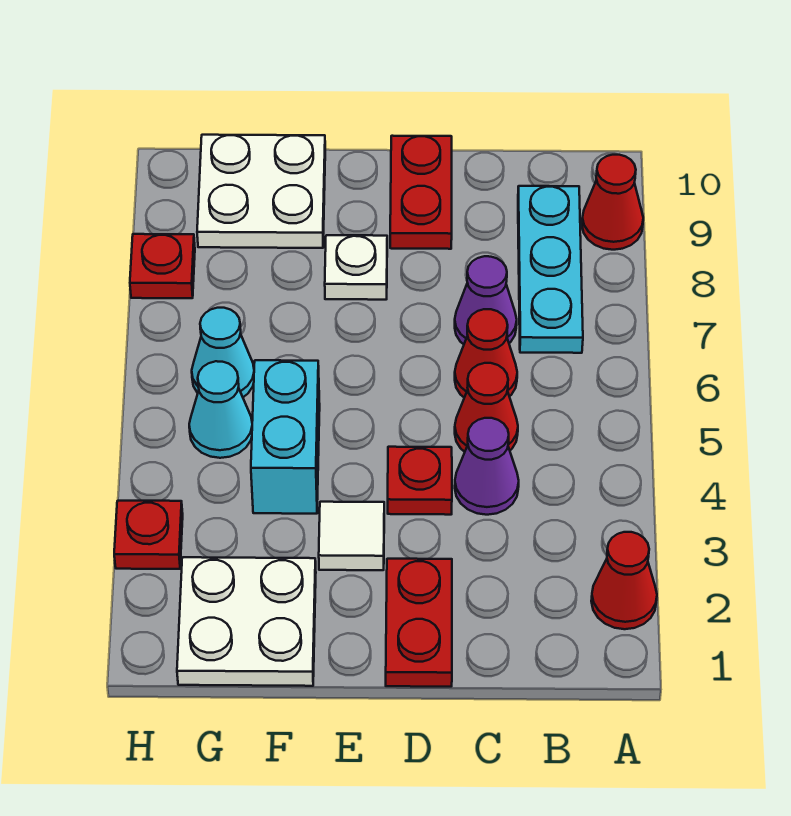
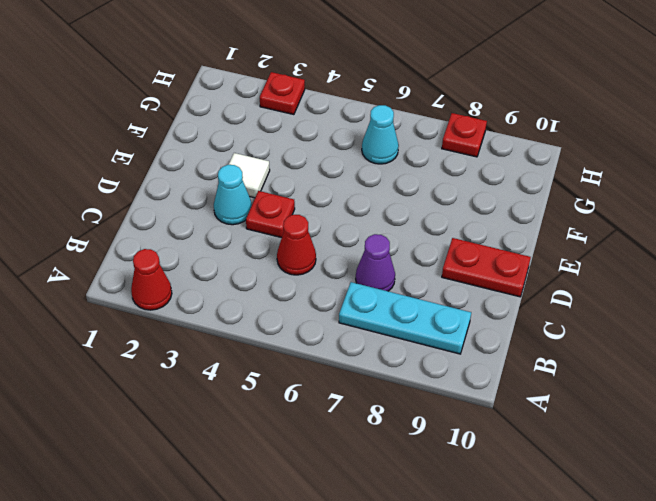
cyan 1x1 cone [214,165,252,225] -> cyan 1x1 cone moved to [189,361,252,458]
none -> red 1x1 cone [582,155,643,250]
none -> purple 1x1 cone [455,418,519,515]
none -> red 1x1 cone [455,309,517,398]

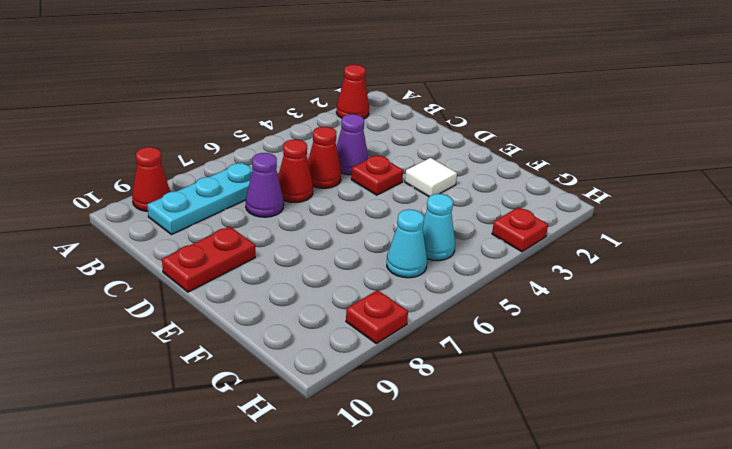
none -> red 1x2 plate [386,559,452,687]
none -> white 1x1 plate [325,235,387,300]
none -> white 2x2 plate [177,557,316,686]

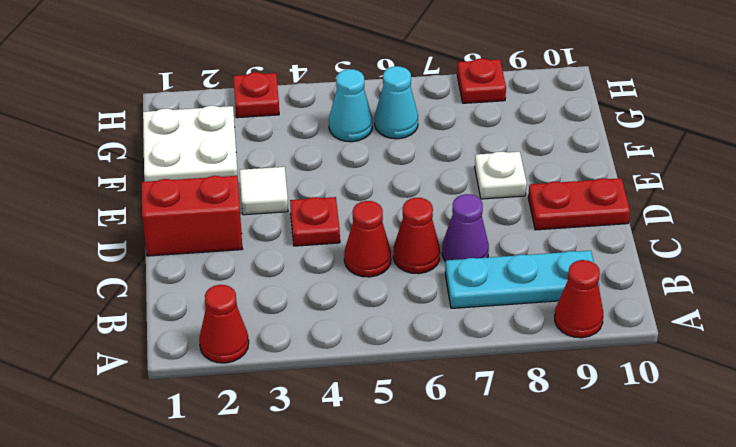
red 1x2 brick [141,176,242,256] -> red 1x2 plate [386,559,452,687]
none -> purple 1x1 cone [455,418,519,515]
none -> cyan 1x2 brick [251,360,320,514]
none -> white 2x2 plate [197,135,325,248]

